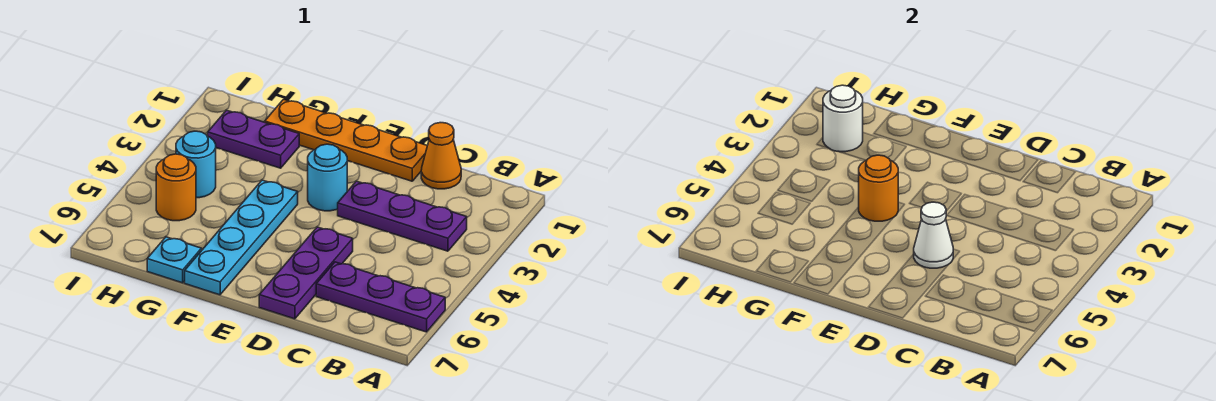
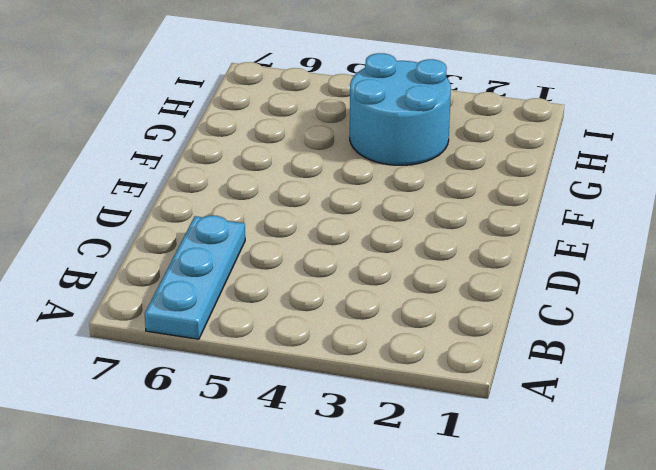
cyan 1x3 plate [145,215,245,339] -> purple 1x3 plate [316,262,445,332]
cyan 2x2 round brick [350,53,451,165] -> cyan 1x1 round brick [176,131,216,198]
none -> purple 1x3 plate [338,181,467,251]
none -> orange 1x1 cone [421,123,461,189]
none -> orange 1x4 plate [265,99,427,181]

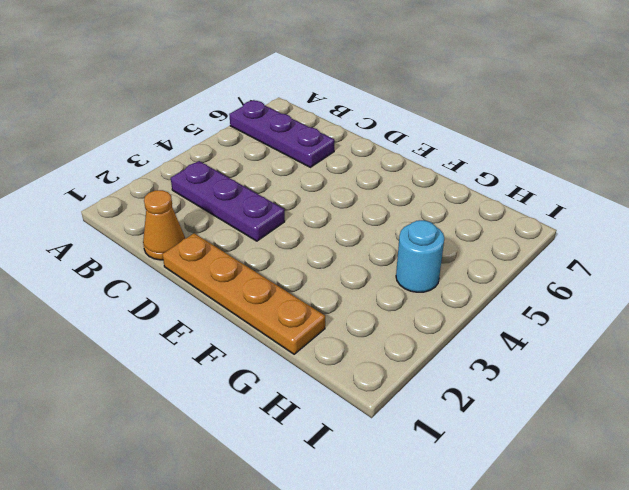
none -> purple 1x3 plate [259,227,353,319]
none -> cyan 1x1 round brick [308,144,347,211]
none -> cyan 1x4 plate [185,180,298,295]

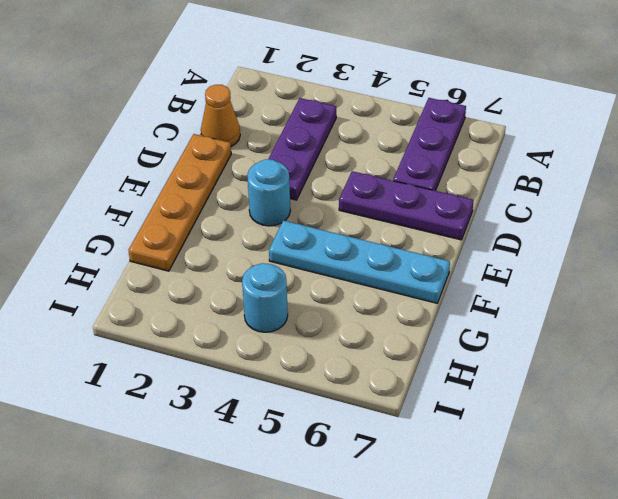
none -> purple 1x2 plate [208,110,299,168]
none -> cyan 1x1 plate [147,237,201,283]
none -> orange 1x1 round brick [156,154,196,221]

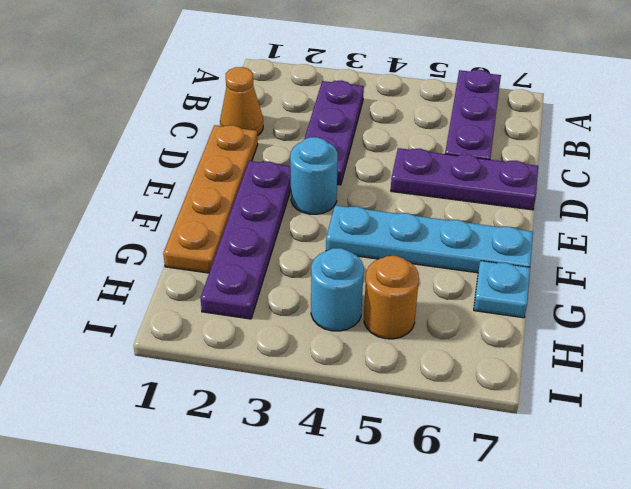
purple 1x4 plate [200,161,291,319] -> purple 1x2 plate [208,110,299,168]
none -> white 1x1 cone [914,202,953,268]
none -> orange 1x1 round brick [859,155,898,221]
none -> white 1x1 round brick [823,85,863,152]

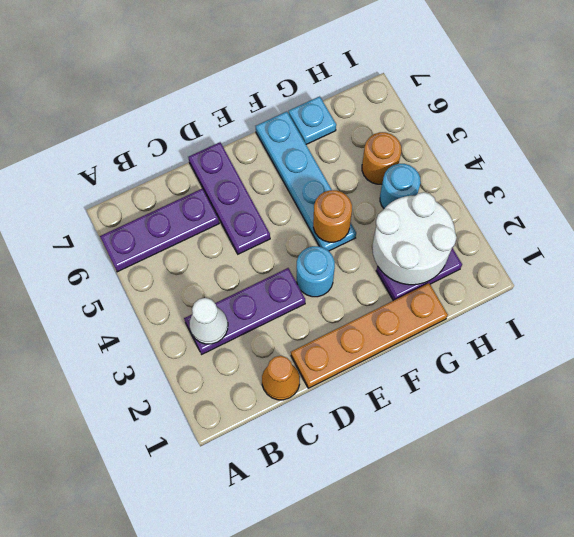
white 1x1 cone [190,298,228,344] -> white 1x1 cone moved to [914,202,953,268]
white 2x2 round brick [372,192,457,285] -> white 1x1 round brick [823,85,863,152]

